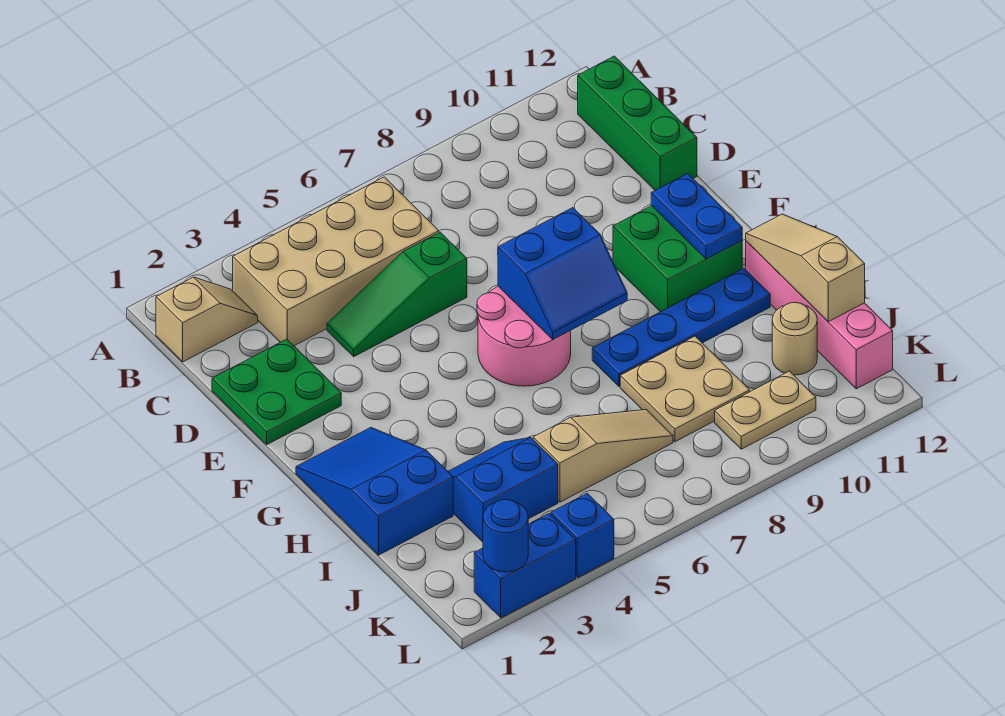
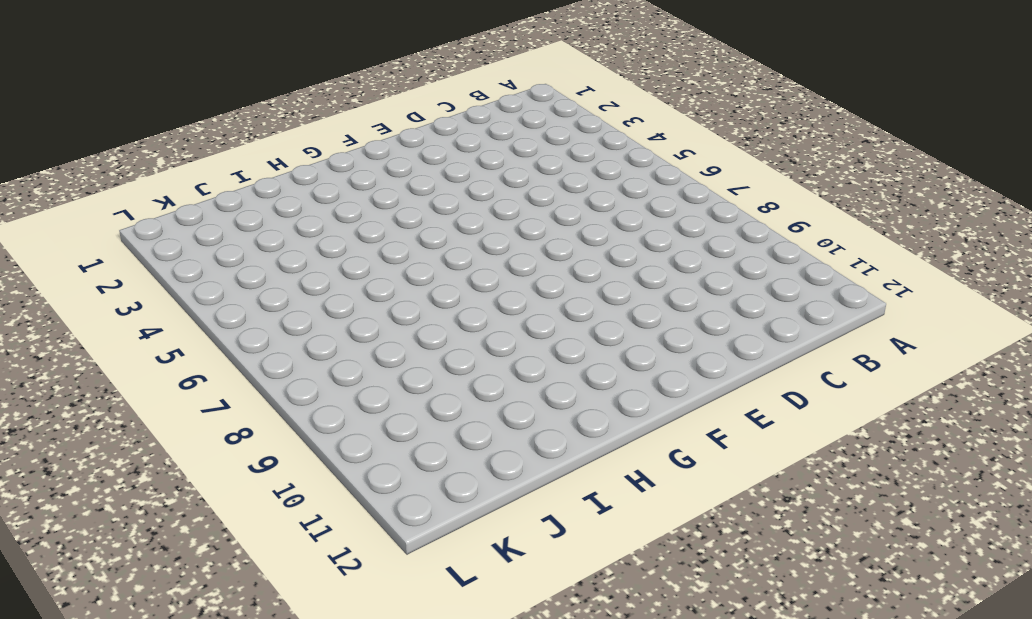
none -> tan 1x2 slope [156,277,258,362]
none -> tan 2x4 brick [233,177,439,346]
none -> green 1x3 brick [578,56,697,190]

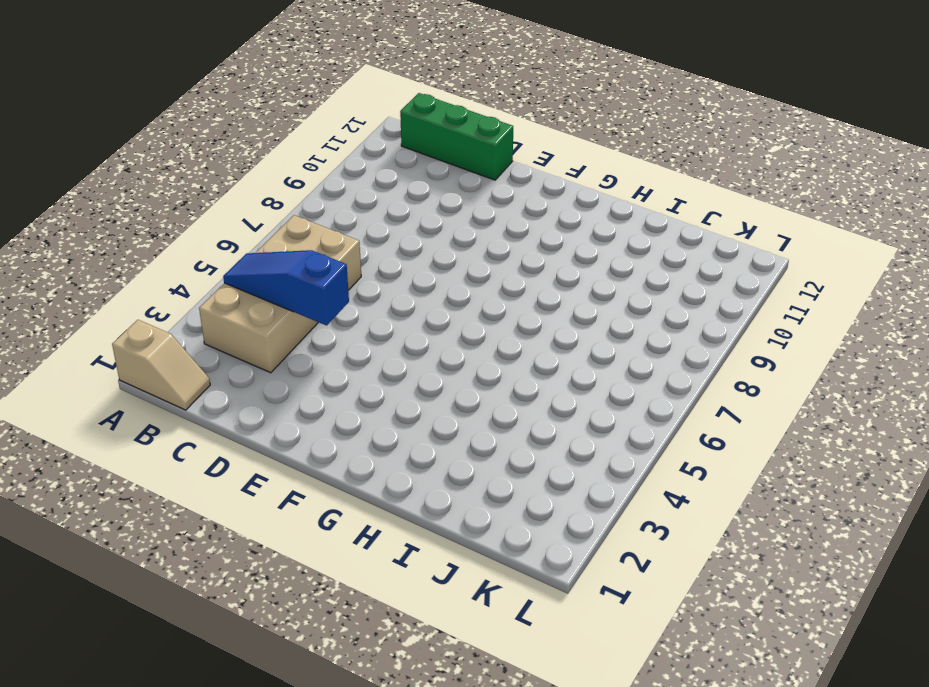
tan 1x2 slope [112,320,210,410] -> tan 1x2 slope turned to [156,277,258,362]
blue 1x3 slope [223,250,349,325] -> none
none -> green 2x2 plate [212,339,341,445]
none -> green 1x3 slope [327,232,467,357]
none -> pink 2x2 round brick [477,286,571,386]

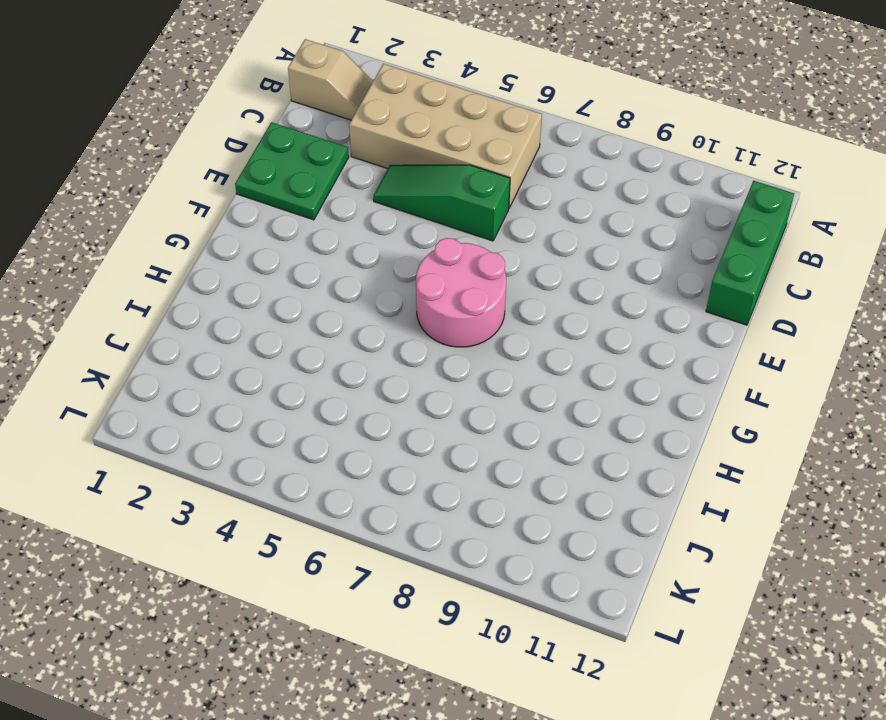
none -> green 2x2 brick [613,206,742,312]
none -> blue 2x3 slope [296,427,453,555]
none -> blue 1x4 plate [592,268,770,386]

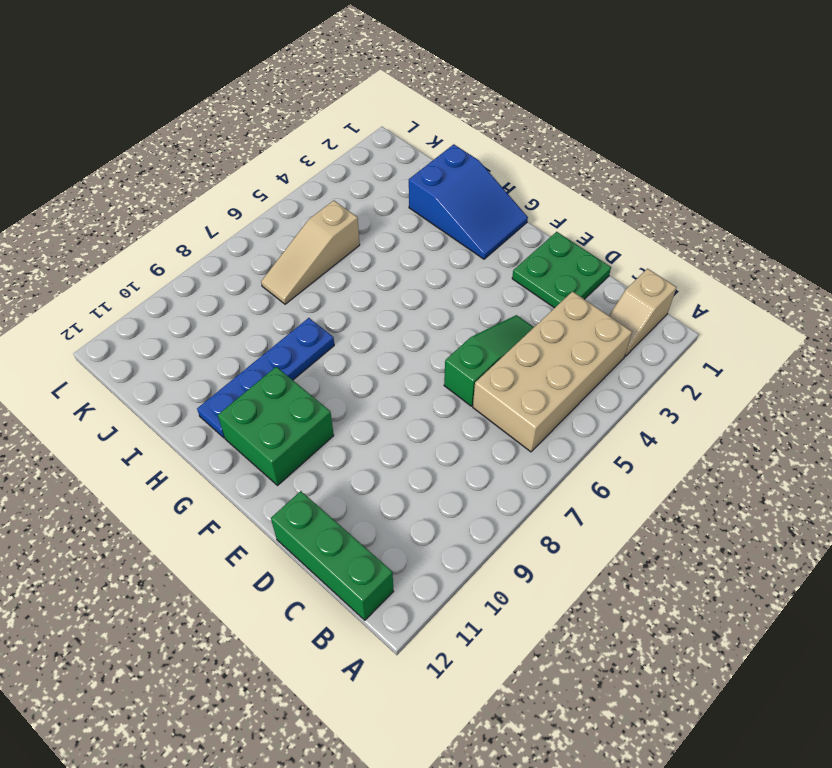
none -> pink 2x2 round brick [477,286,571,386]
none -> pink 1x4 brick [746,241,893,389]
none -> blue 2x2 slope [448,437,558,542]

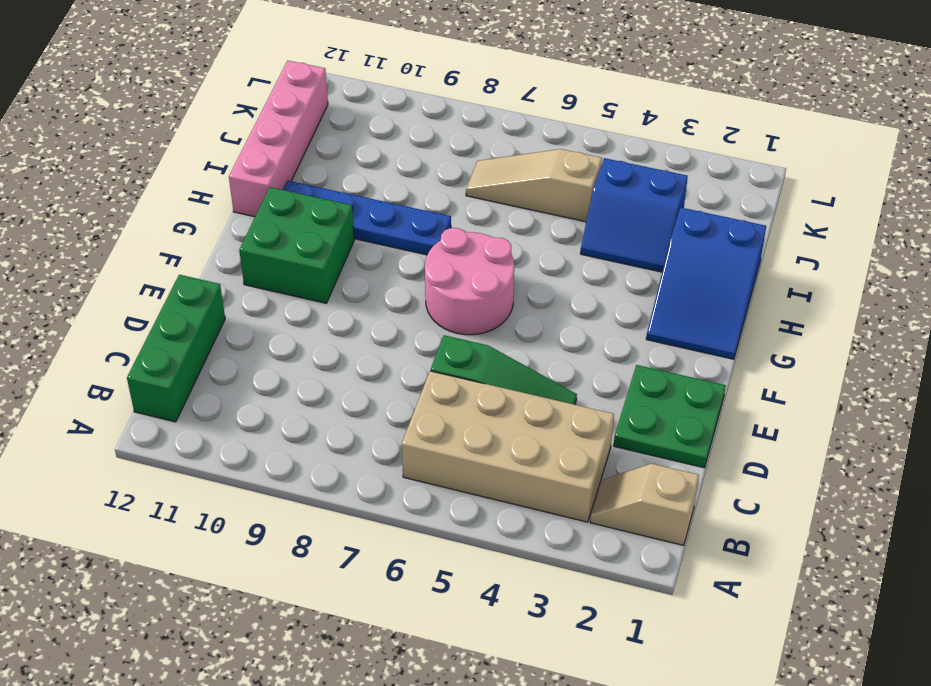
none -> tan 2x2 plate [620,336,750,442]
none -> tan 1x1 round brick [772,303,817,375]
none -> tan 1x2 plate [715,371,816,449]

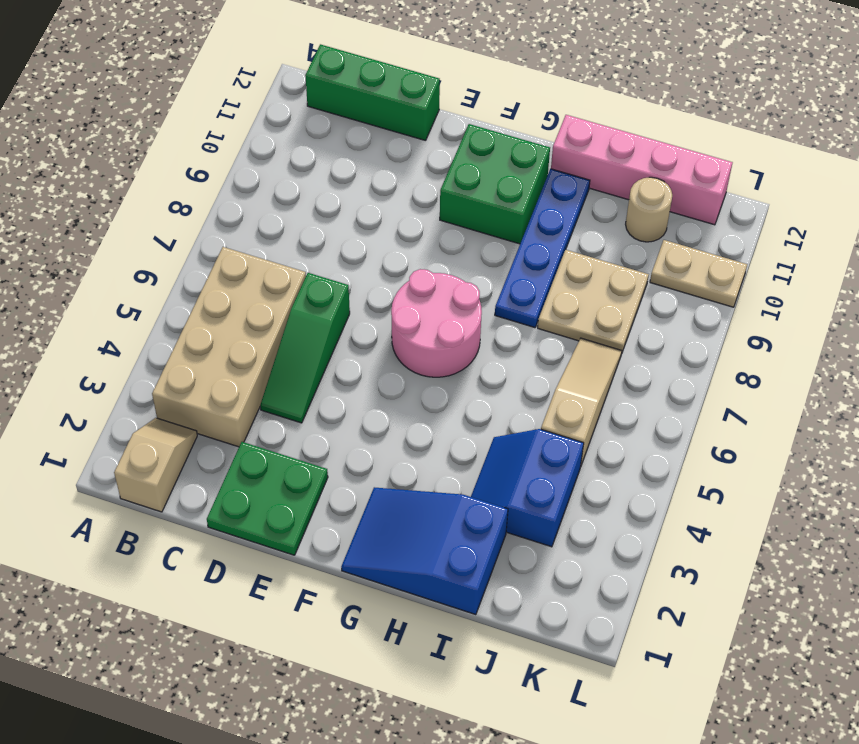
tan 1x2 plate [650,240,747,307] -> tan 1x2 plate turned to [715,371,816,449]
none -> blue 1x2 brick [474,514,576,618]
none -> blue 1x1 brick [551,493,614,578]
none -> blue 2x2 slope [498,208,627,339]

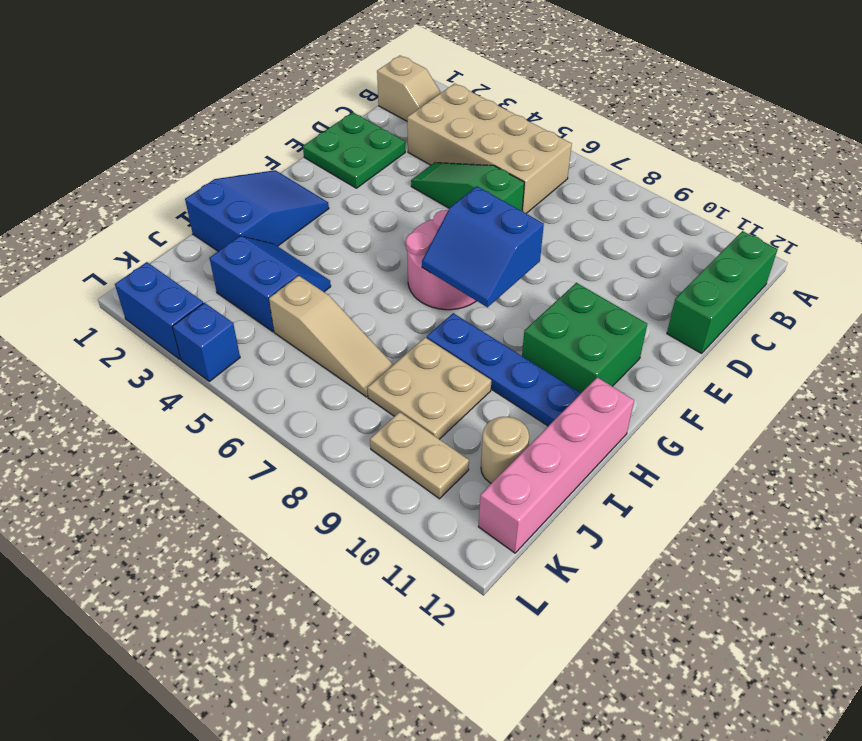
none -> blue 1x2 plate [651,174,742,259]
none -> tan 1x3 slope [746,214,865,322]
none -> blue 1x1 round brick [483,499,528,572]

